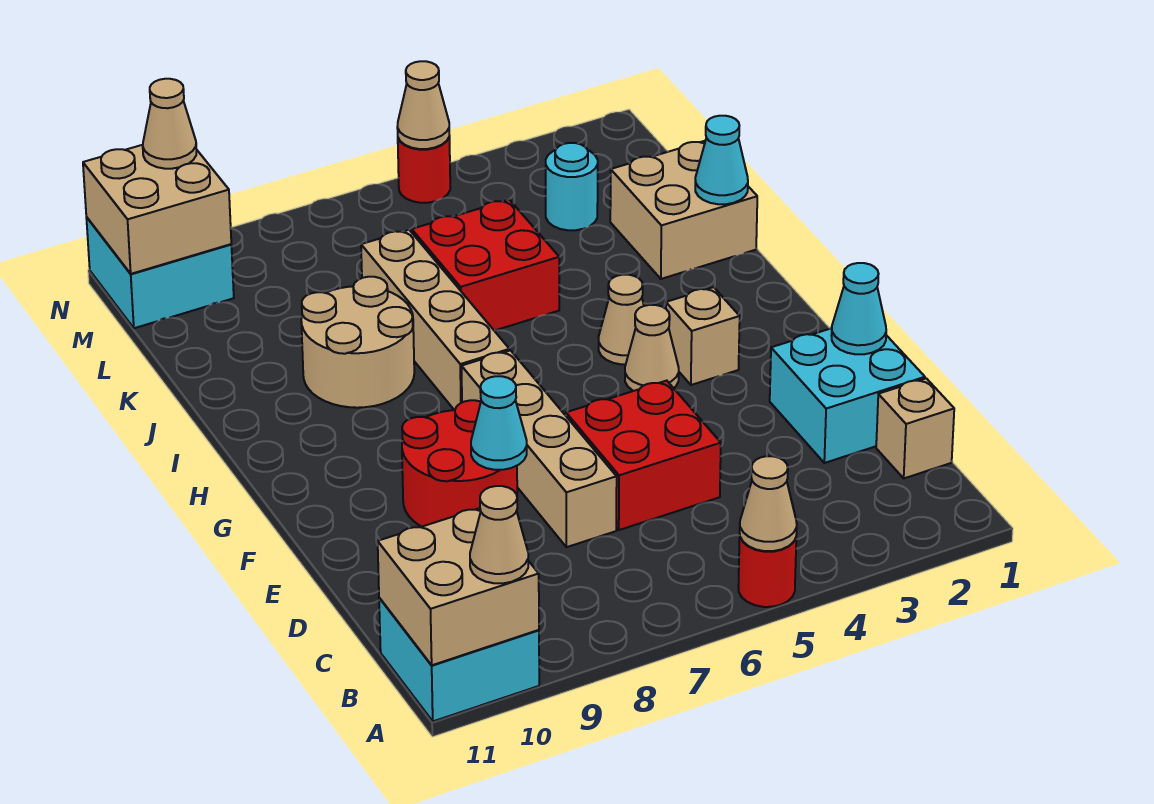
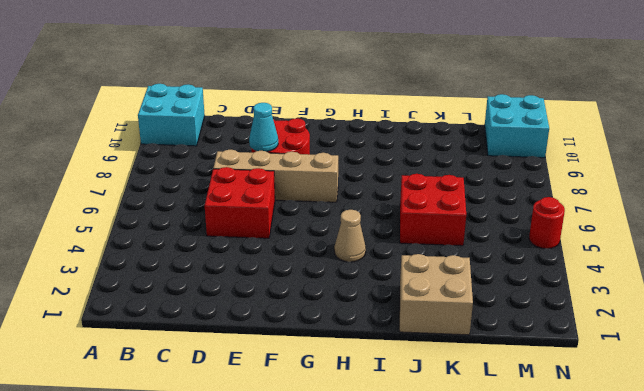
none -> red 1x1 round brick [738,537,796,607]
none -> tan 1x1 brick [876,378,954,478]
none -> cyan 2x2 brick [770,328,925,463]

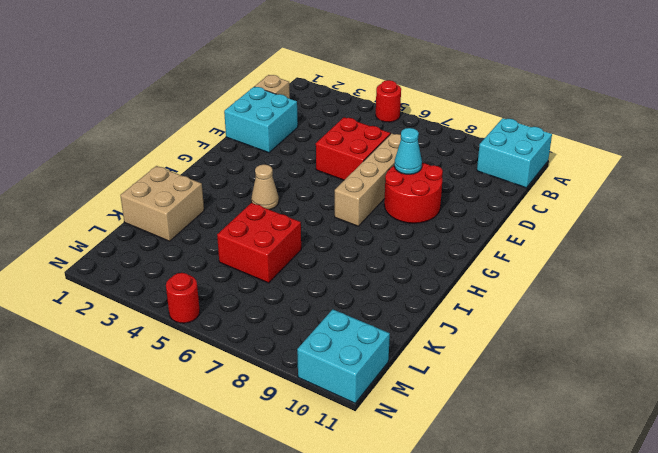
none -> tan 1x1 brick [666,287,740,385]
none -> tan 1x1 cone [625,305,679,391]
none -> tan 1x4 brick [361,230,509,410]

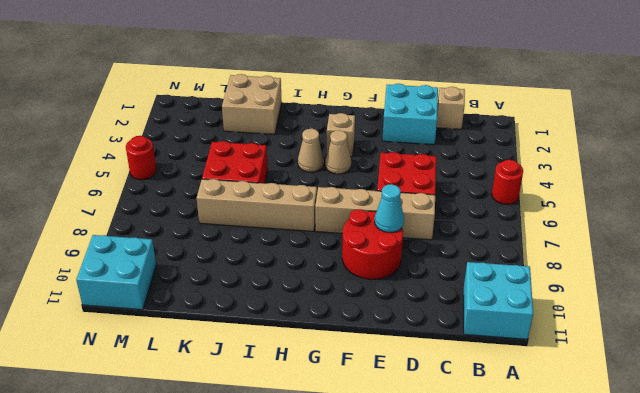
none -> tan 2x2 round brick [301,277,414,408]
none -> cyan 1x1 round brick [546,143,598,230]
none -> tan 1x1 cone [740,456,797,551]

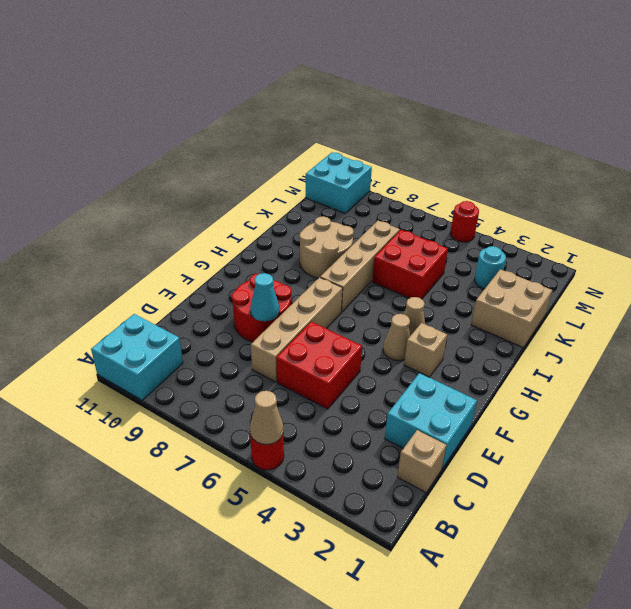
none -> tan 2x2 brick [378,508,539,665]
none -> cyan 1x1 cone [832,263,886,354]
none -> cyan 1x1 cone [695,116,748,204]

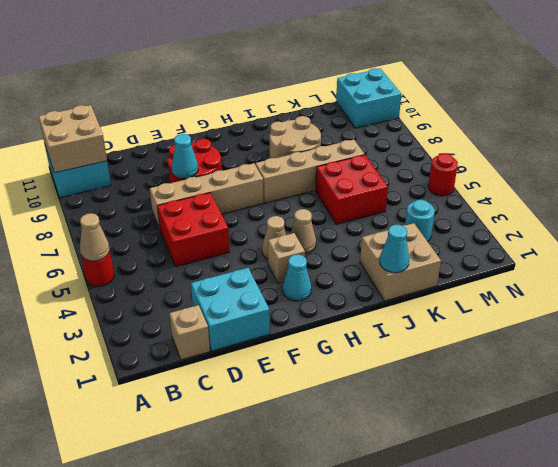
cyan 1x1 cone [283,254,311,301] -> cyan 1x1 cone moved to [832,263,886,354]
none -> tan 2x2 brick [83,145,231,274]
none -> tan 1x1 cone [397,61,449,149]
none -> tan 1x1 cone [470,486,528,583]

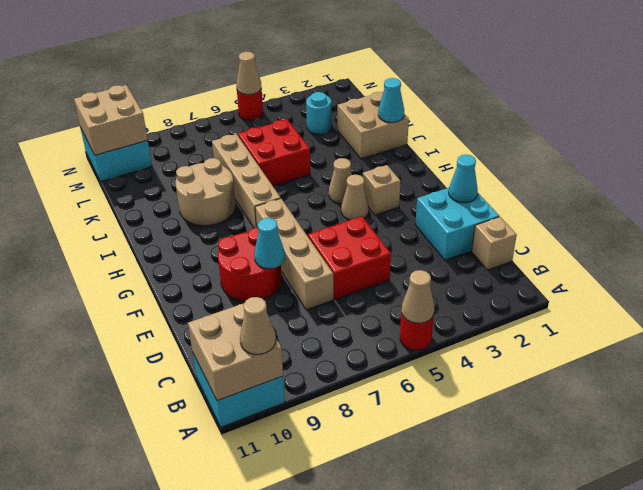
none -> tan 1x1 cone [143,79,197,169]

